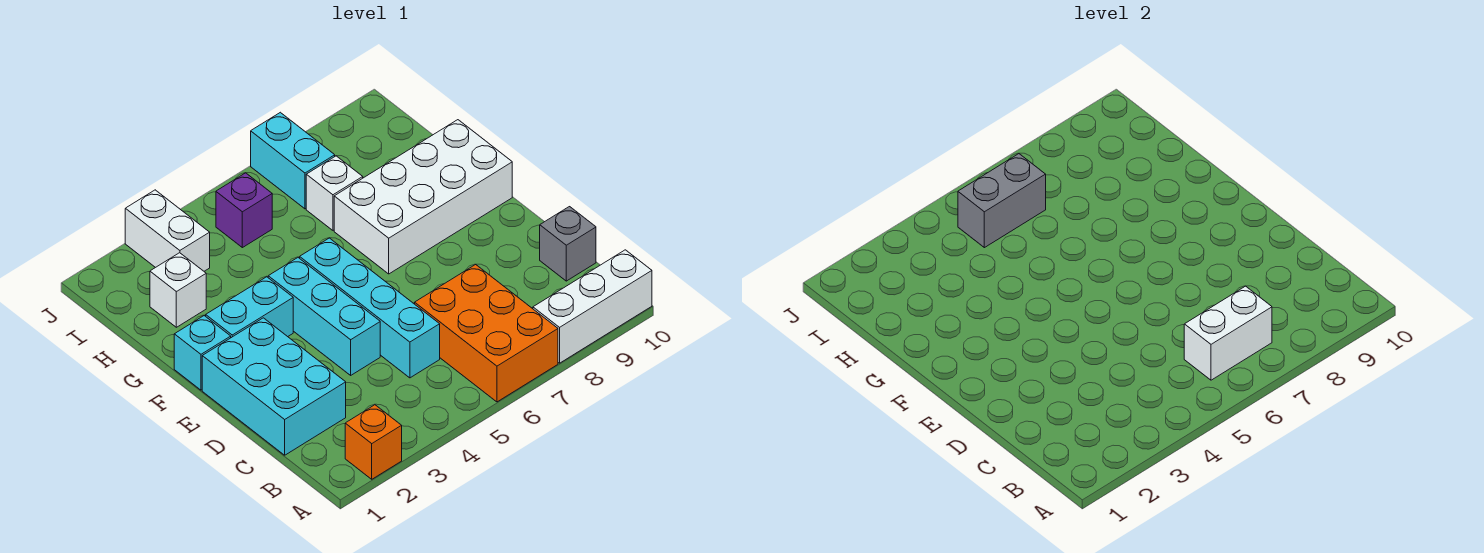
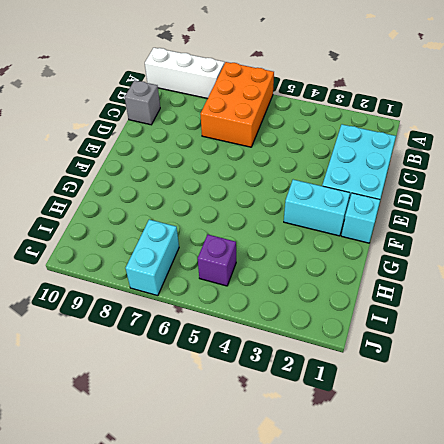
none -> orange 1x1 brick [345,405,402,479]
none -> cyan 1x4 brick [300,238,440,378]
none -> cyan 1x3 brick [268,258,380,375]

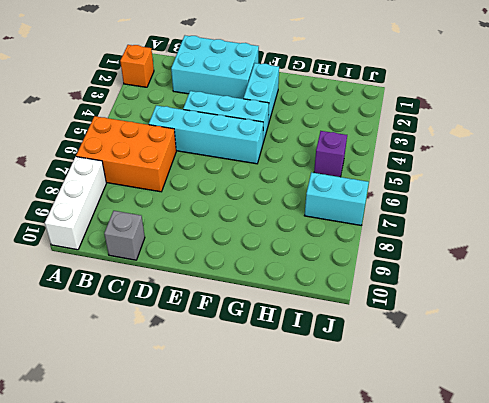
none -> cyan 1x1 brick [174,316,231,390]
none -> white 2x4 brick [334,120,512,274]
none -> white 1x1 brick [150,253,206,327]

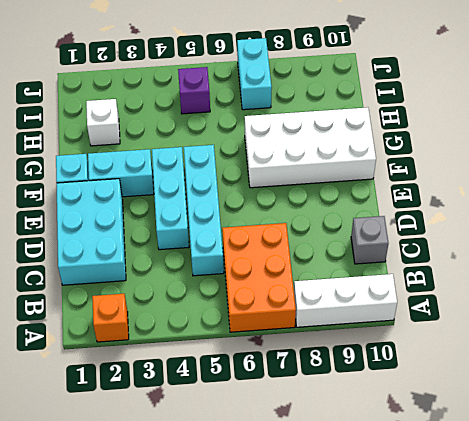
none -> white 1x1 brick [306,156,363,230]
none -> white 1x2 brick [125,190,210,271]
none -> white 1x2 brick [1184,286,1272,380]

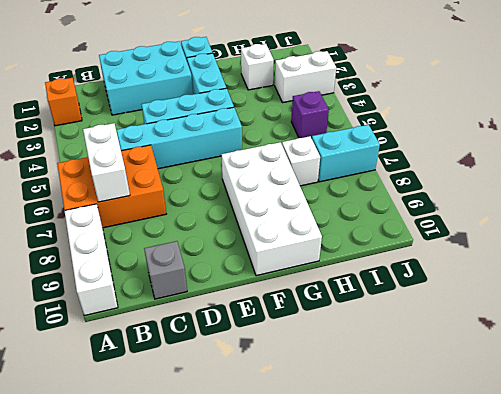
none -> grey 1x2 brick [958,154,1046,248]

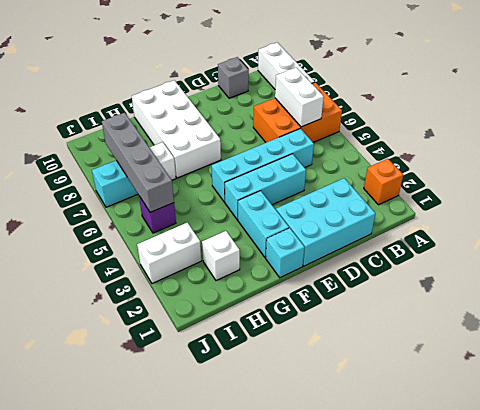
grey 1x4 brick [102,113,174,213] -> grey 1x2 brick [958,154,1046,248]

